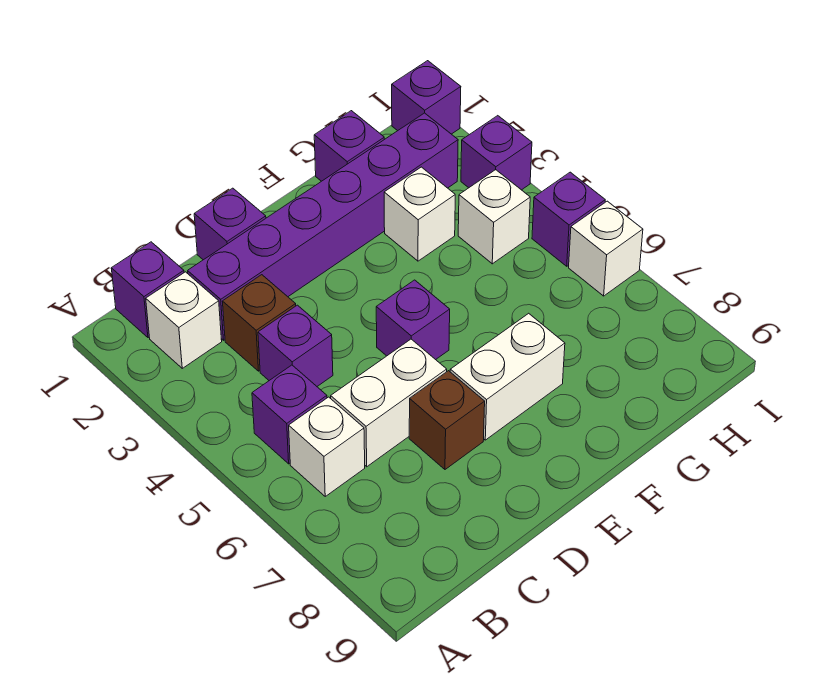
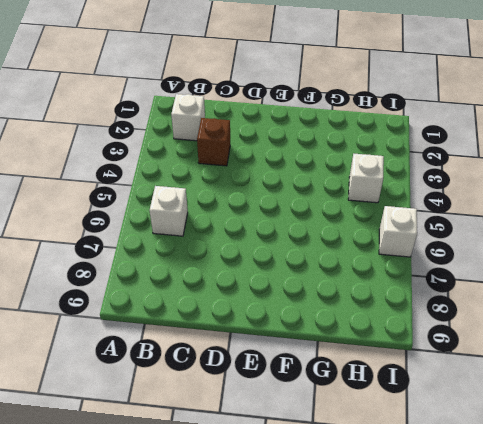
none -> purple 1x1 brick [111,242,184,338]
none -> purple 1x1 brick [252,365,327,464]
none -> purple 1x6 brick [188,113,458,340]

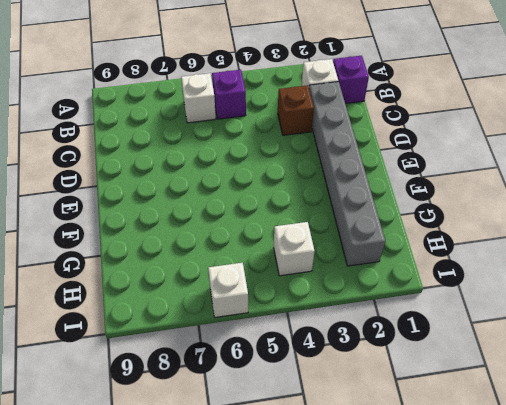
grey 1x6 brick [309,82,385,266] -> purple 1x6 brick [188,113,458,340]
none -> purple 1x1 brick [258,305,333,386]
none -> white 1x2 brick [331,339,447,467]
none -> purple 1x1 brick [194,188,266,260]

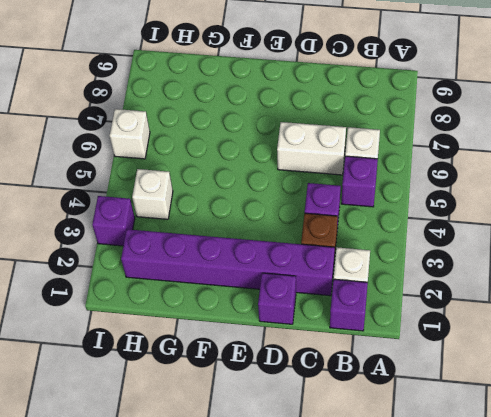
none -> brown 1x1 brick [409,371,485,469]
none -> purple 1x1 brick [376,280,450,360]
none -> white 1x2 brick [450,313,565,440]

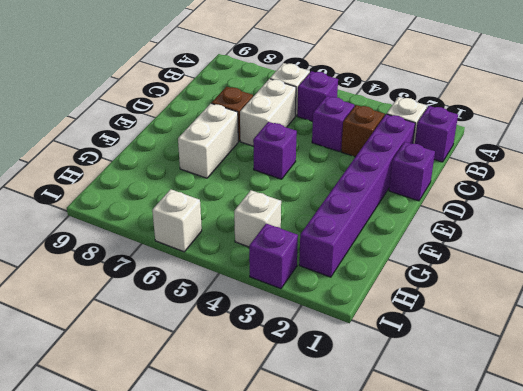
none -> purple 1x1 brick [314,111,384,181]
none -> white 1x1 brick [384,167,455,261]
none -> purple 1x1 brick [392,61,461,134]

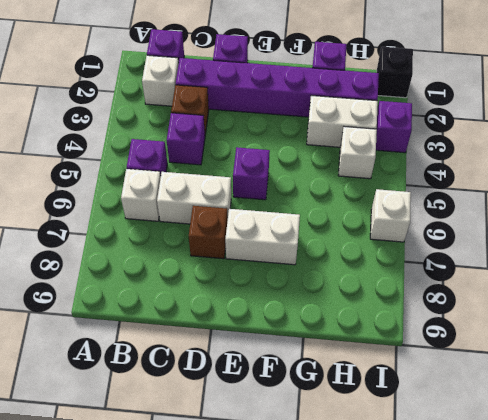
white 1x2 brick [307,95,378,147] -> white 1x1 brick [384,167,455,261]
black 1x1 brick [377,47,413,98] -> purple 1x1 brick [392,61,461,134]
none -> purple 1x1 brick [532,172,605,266]

